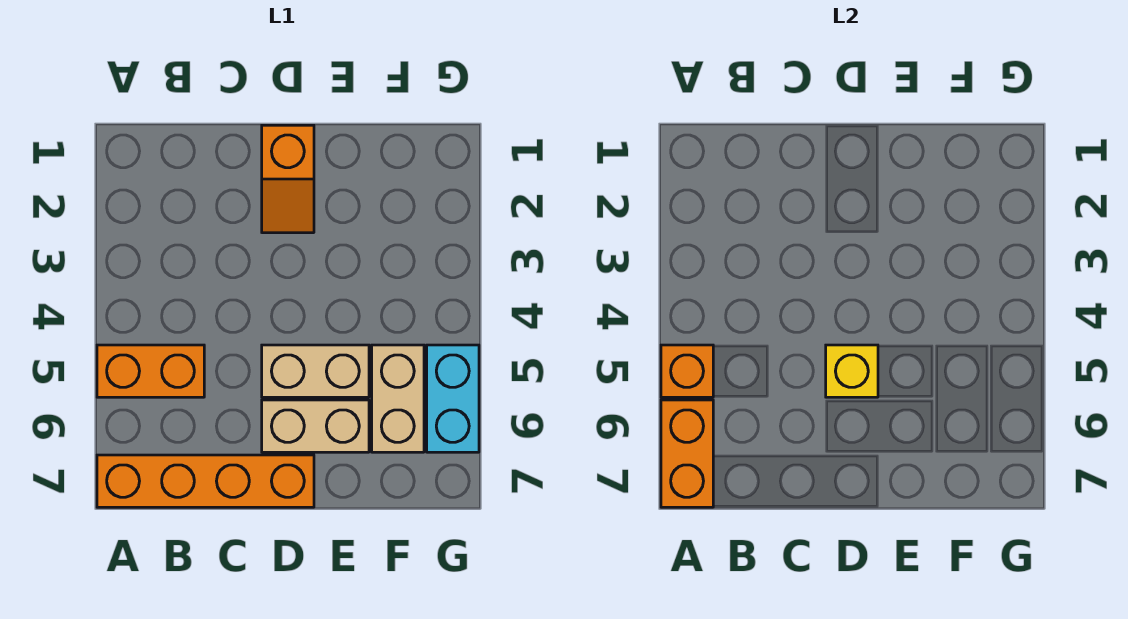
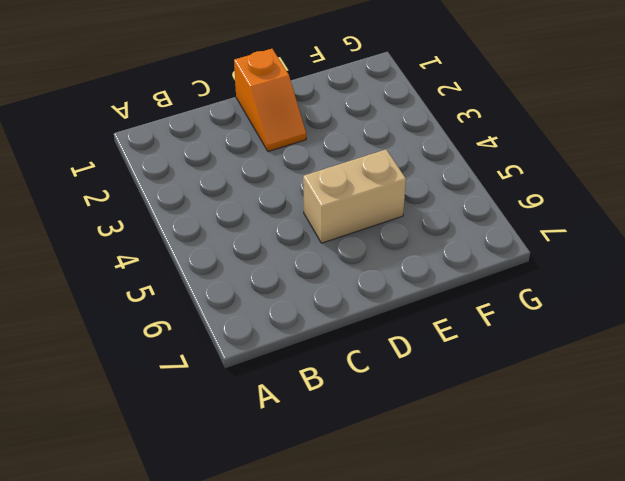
none -> orange 1x2 brick [97,345,204,397]
none -> orange 1x4 brick [97,455,314,507]

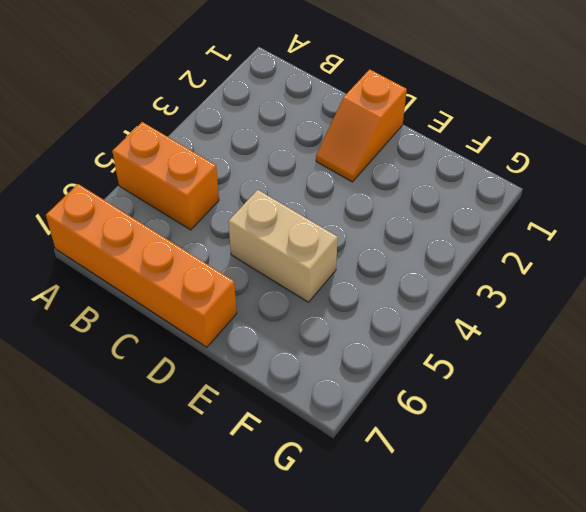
none -> tan 1x2 brick [262,400,369,452]
none -> tan 1x2 brick [372,345,424,452]

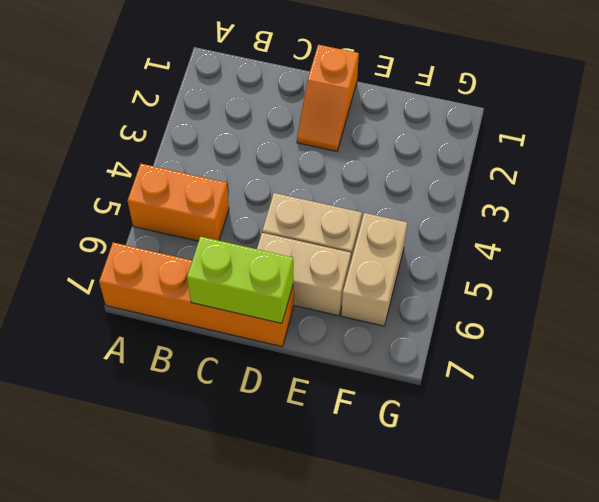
lime 1x2 brick [187,237,293,323] -> none
none -> cyan 1x2 brick [427,345,479,452]
none -> orange 1x1 brick [661,345,713,397]

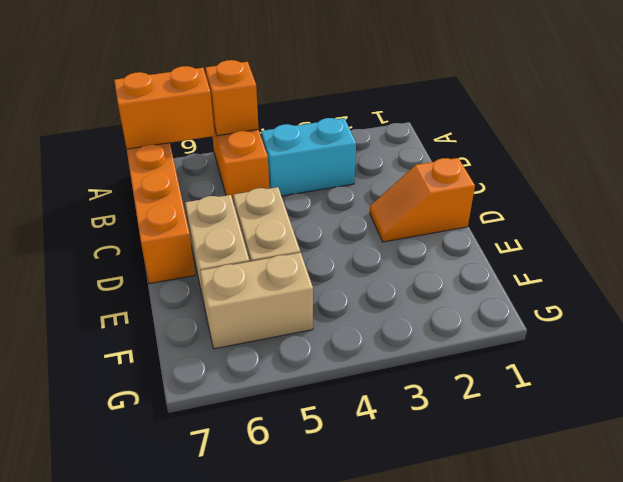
cyan 1x2 brick [261,118,356,196] -> cyan 1x2 brick moved to [427,345,479,452]
none -> yellow 1x1 brick [826,345,878,397]

